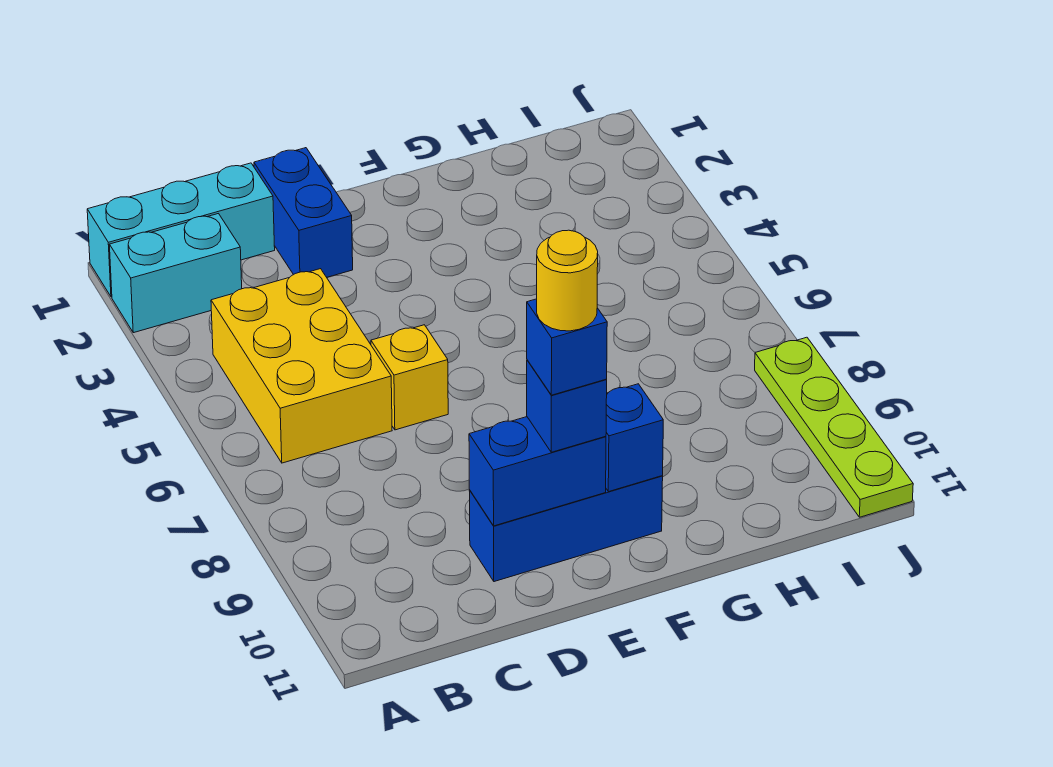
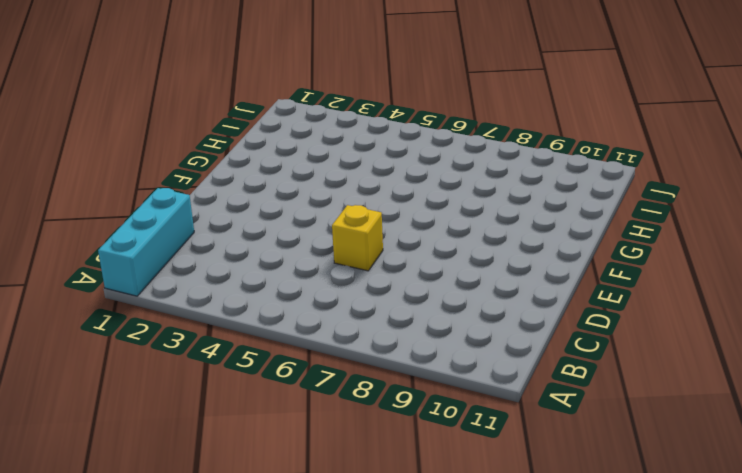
none -> cyan 1x2 brick [109,214,242,333]
none -> yellow 2x3 brick [211,269,392,463]
none -> blue 1x2 brick [254,148,353,277]

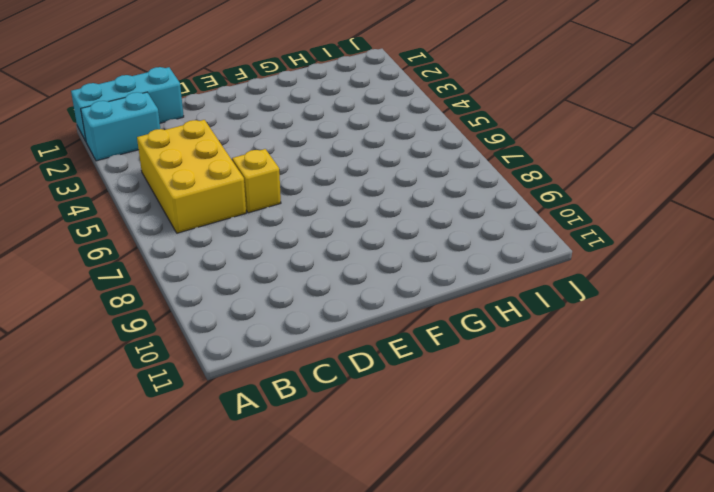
none -> blue 1x2 brick [254,148,353,277]
none -> blue 1x3 brick [469,476,663,582]
none -> lime 1x4 plate [755,337,913,517]

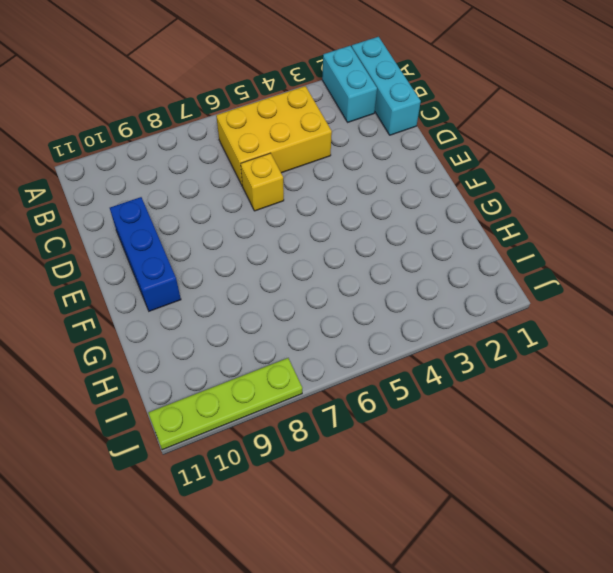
none -> blue 1x2 brick [254,148,353,277]
none -> blue 1x2 brick [469,417,606,526]
none -> blue 1x1 brick [606,384,663,492]

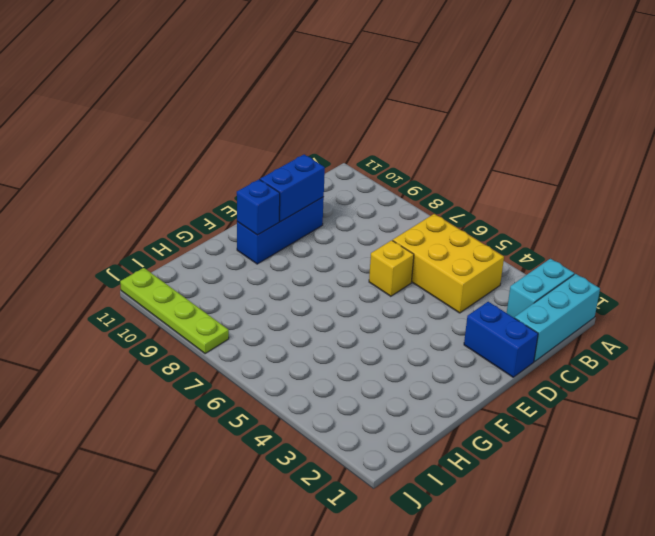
none -> blue 1x1 brick [527,360,607,452]
none -> blue 1x1 brick [527,299,607,395]
none -> yellow 1x1 round brick [537,230,598,331]

